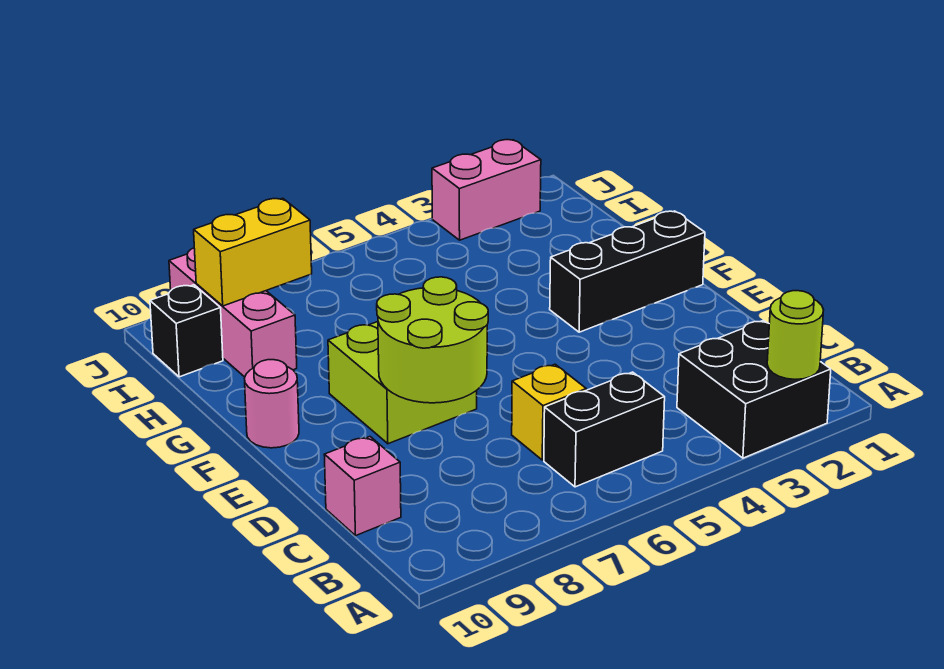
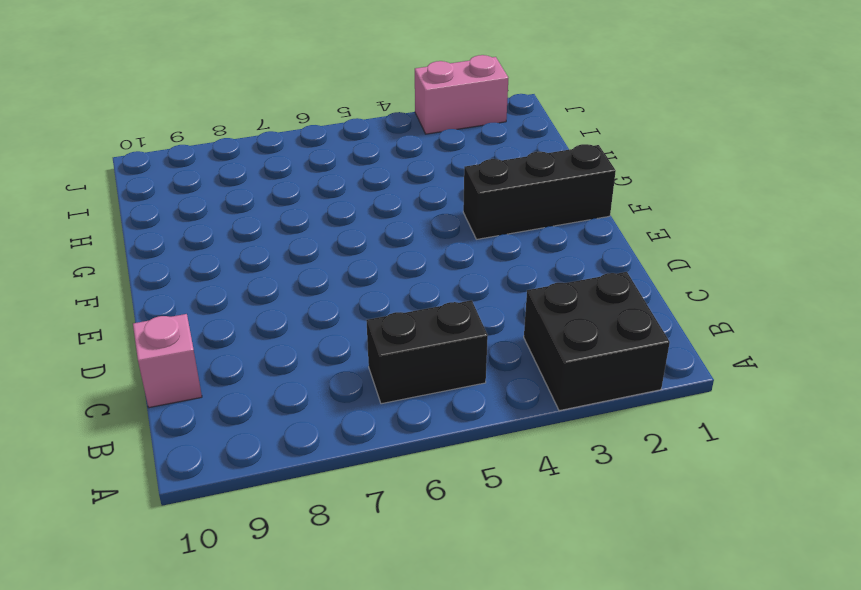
none -> yellow 1x1 brick [512,364,586,460]
none -> lime 2x2 brick [328,322,477,444]
none -> pink 1x1 round brick [245,360,299,448]

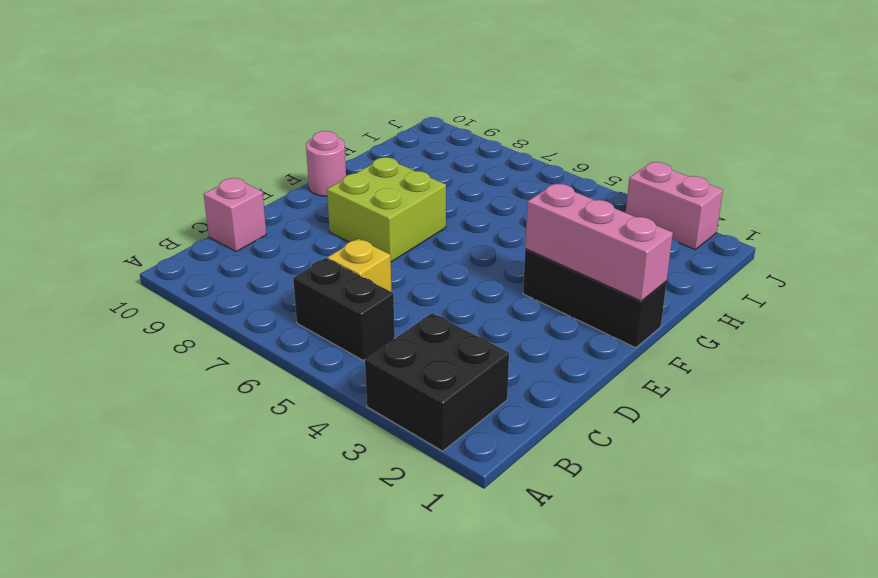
pink 1x3 brick [525,184,673,301] -> pink 1x3 brick turned to [169,248,297,377]
none -> black 1x1 brick [150,285,223,377]
none -> lime 1x1 round brick [767,291,824,379]
none -> lime 2x2 round brick [377,277,488,403]

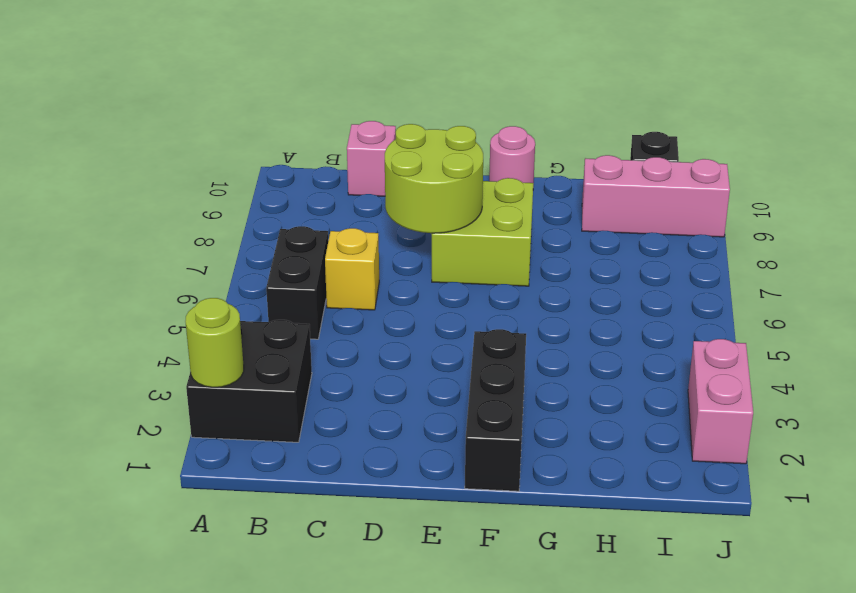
none -> yellow 1x2 brick [194,198,312,306]

